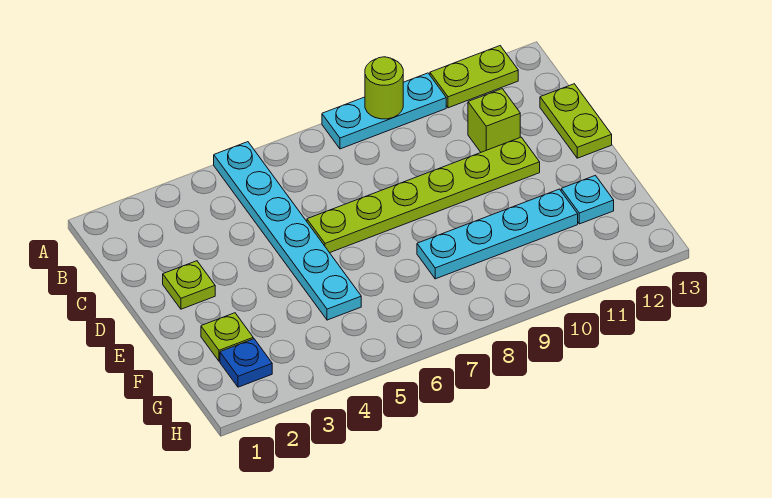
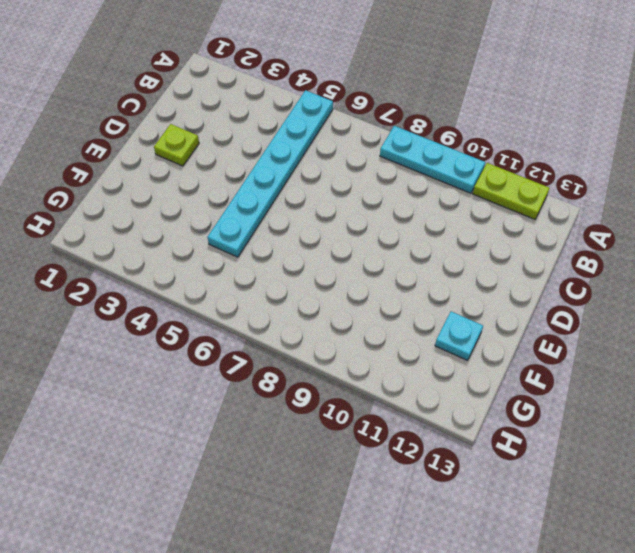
none -> lime 1x1 brick [468,89,520,152]
none -> lime 1x2 plate [540,84,612,158]
none -> lime 1x6 plate [307,137,540,253]

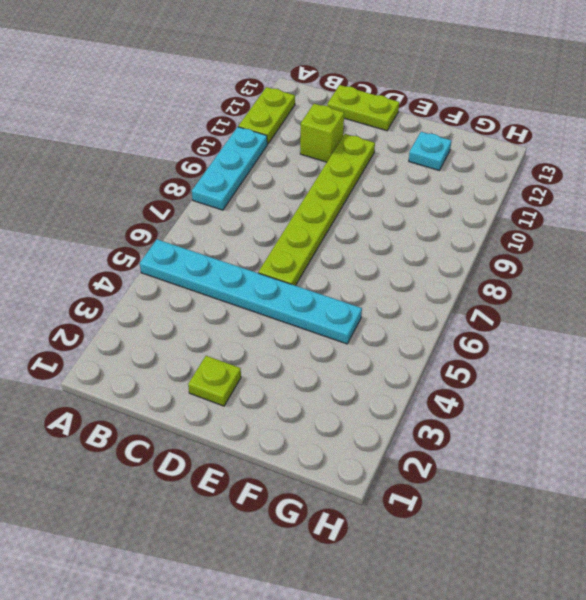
none -> lime 1x1 plate [201,313,253,361]
none -> cyan 1x4 plate [417,189,578,279]
none -> blue 1x1 plate [220,339,272,387]

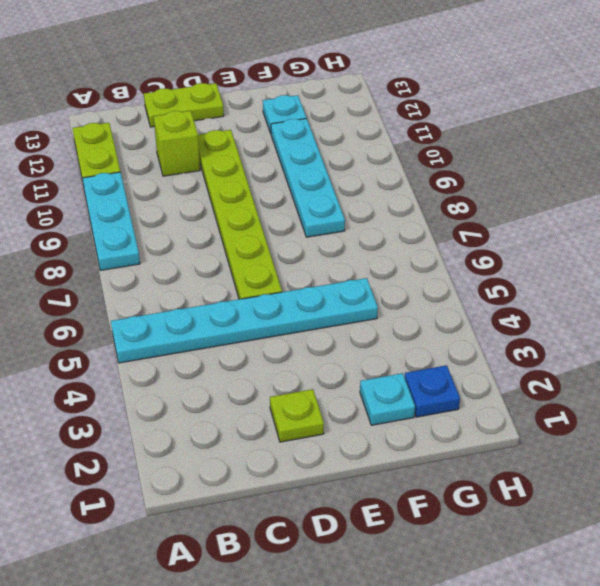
cyan 1x1 plate [360,373,415,425] -> lime 1x1 plate [201,313,253,361]
none -> lime 1x1 round brick [365,57,403,119]

